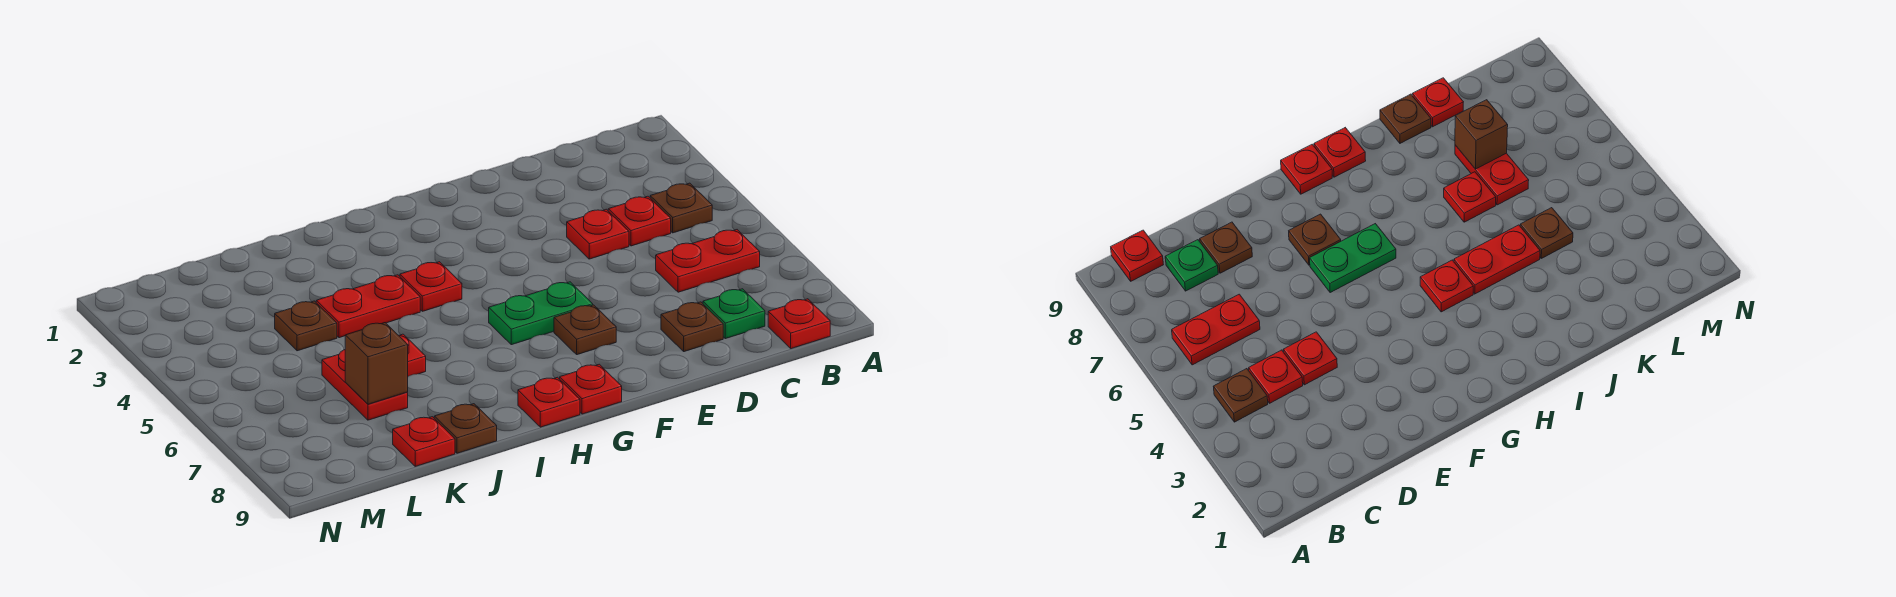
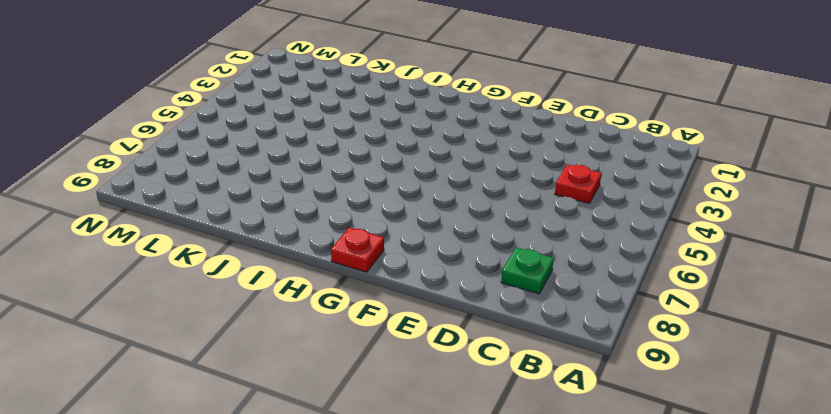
none -> brown 1x1 plate [650,183,712,233]
none -> red 1x2 plate [656,230,760,292]
none -> red 1x1 plate [768,299,830,349]

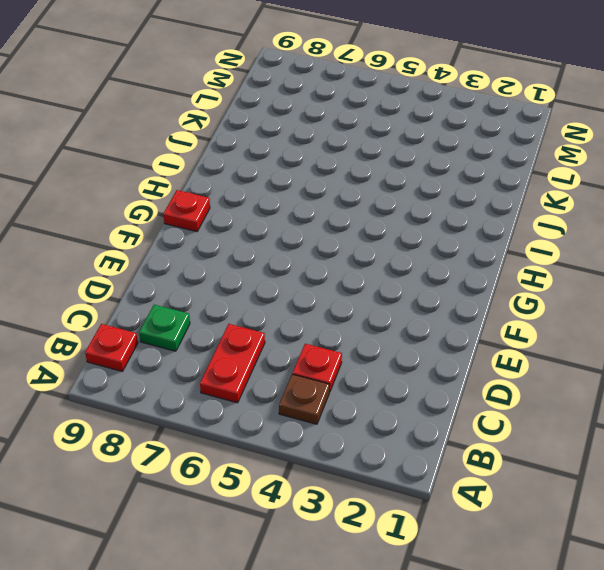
none -> red 1x1 plate [567,209,629,259]
none -> brown 1x1 plate [661,302,723,352]
none -> green 1x2 plate [489,282,593,345]

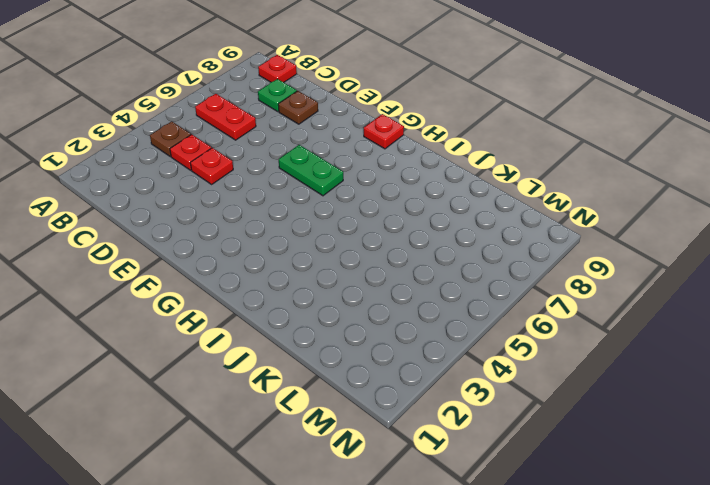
none -> brown 1x1 plate [554,305,616,355]
none -> red 1x1 plate [400,262,462,311]
none -> red 1x1 plate [518,377,580,427]

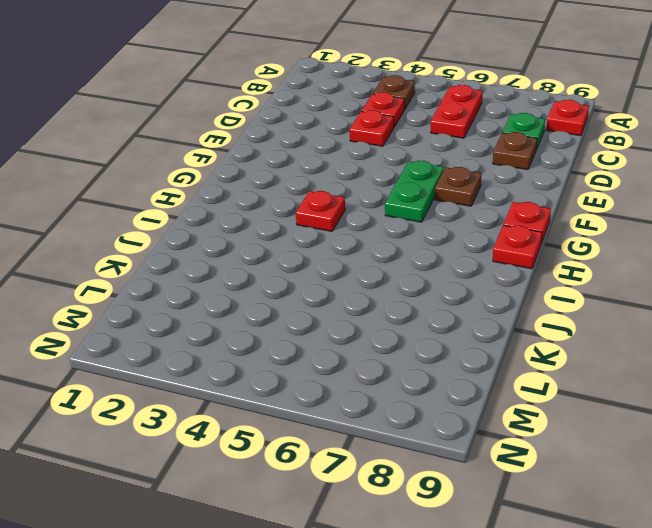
none -> red 1x2 plate [316,275,420,338]
none -> red 1x1 plate [398,334,426,376]
none -> brown 1x1 plate [434,404,497,453]

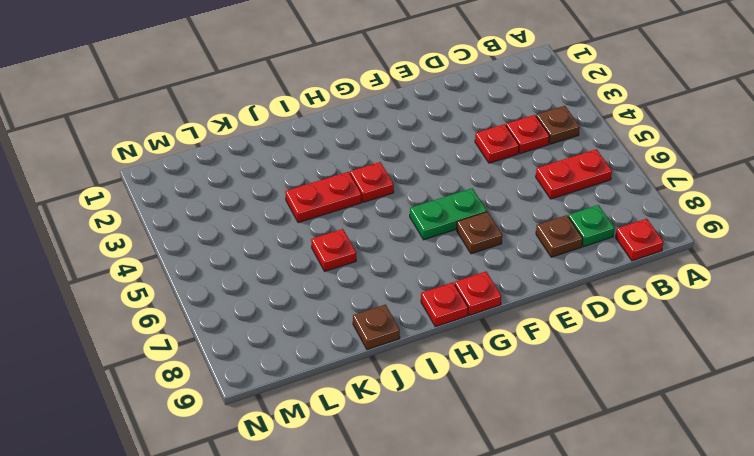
none -> brown 1x1 plate [275,301,337,351]
none -> red 1x2 plate [322,350,408,420]
none -> red 1x1 plate [393,417,455,466]

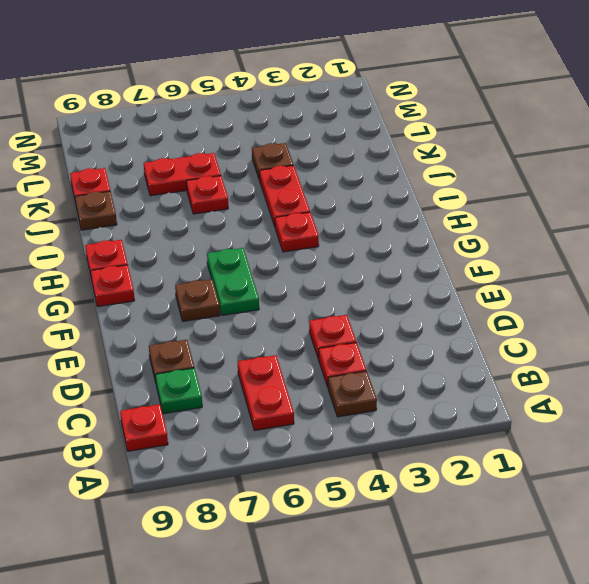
none -> brown 1x1 brick [345,323,408,404]

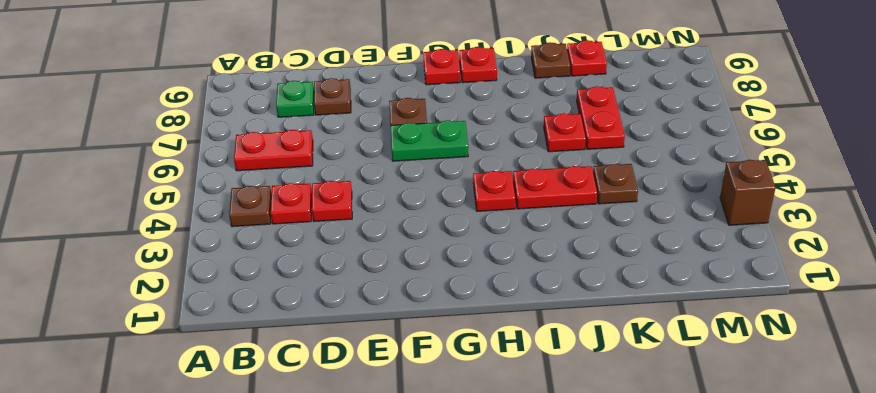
brown 1x1 brick [720,160,776,225] -> brown 1x1 brick moved to [345,323,408,404]
none -> red 1x1 plate [768,299,830,349]

